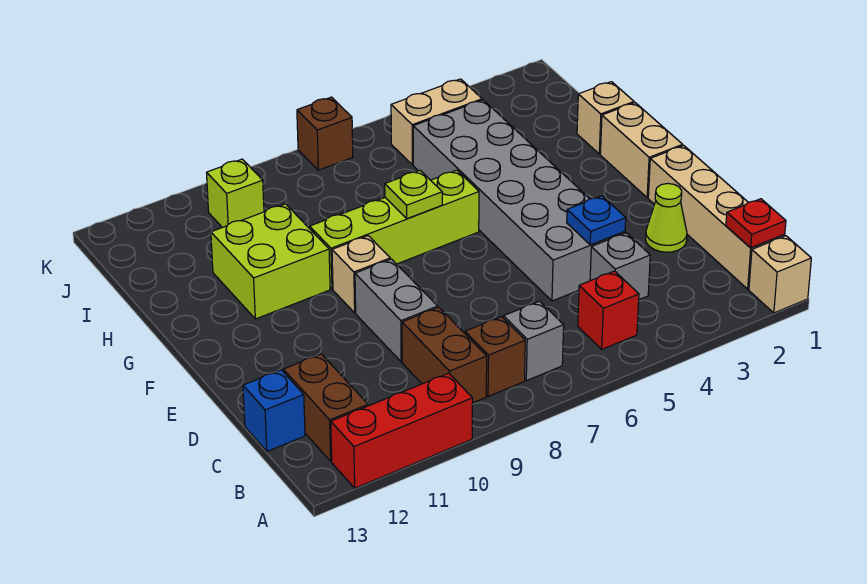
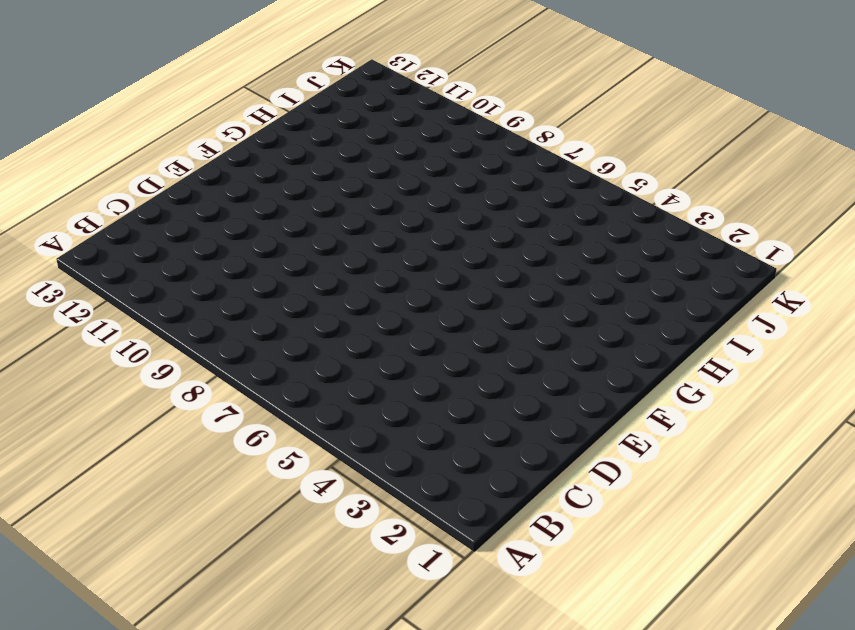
none -> tan 1x1 brick [749,236,811,313]
none -> red 1x3 brick [331,373,473,488]
none -> tan 1x4 brick [648,146,785,289]

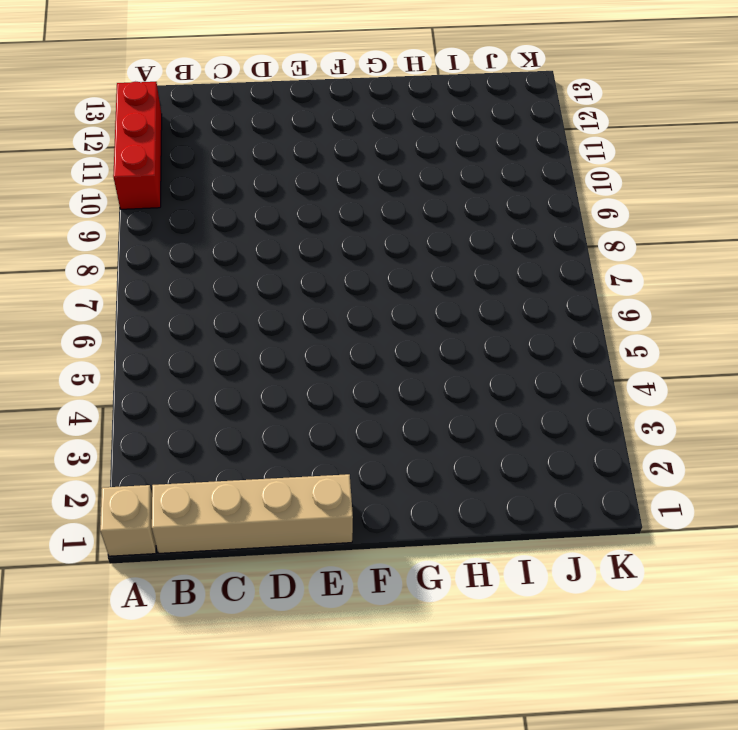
none -> red 1x1 brick [578,271,639,349]
none -> grey 1x1 brick [503,301,564,381]
none -> brown 1x1 brick [465,317,525,396]

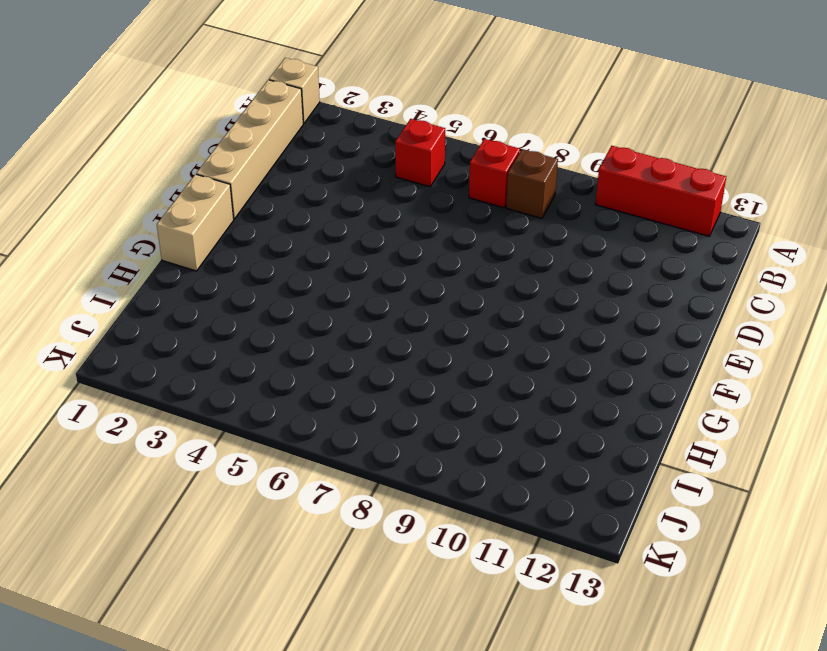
red 1x1 brick [469,139,520,208] -> grey 1x1 brick [503,301,564,381]
none -> brown 1x2 brick [402,307,487,403]
none -> brown 1x2 brick [283,354,368,461]
none -> grey 1x1 brick [590,233,650,300]

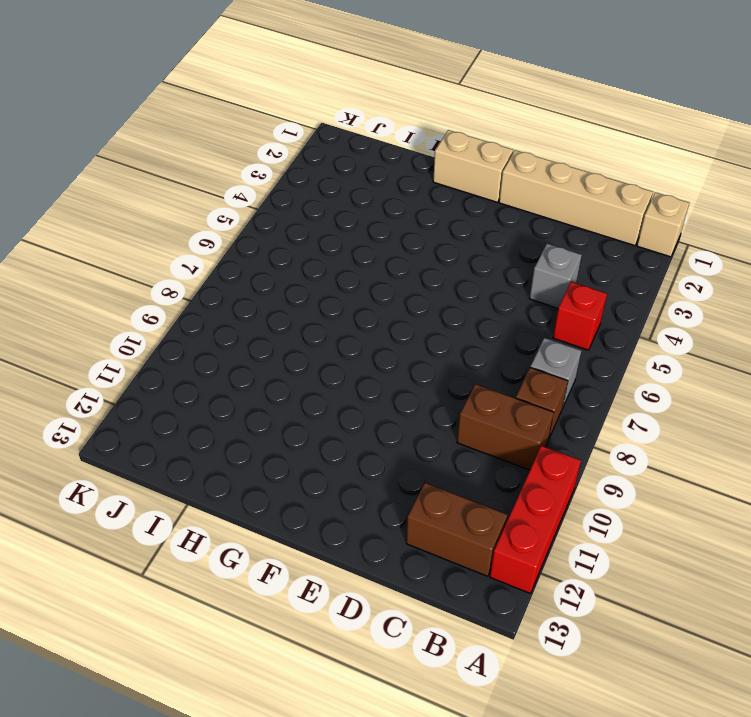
none -> blue 1x1 brick [243,370,305,451]
none -> lime 1x1 cone [645,183,687,252]
none -> grey 2x6 brick [413,100,625,301]

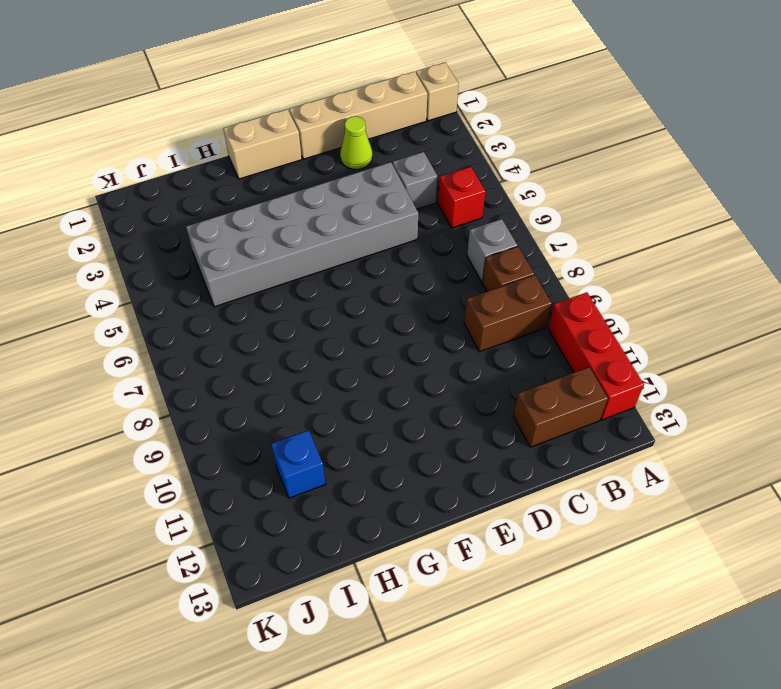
blue 1x1 brick [271,430,325,498] -> blue 1x1 brick moved to [243,370,305,451]
none -> grey 1x2 brick [355,259,438,362]
none -> tan 1x1 brick [332,236,390,313]
none -> lime 1x4 brick [310,170,479,289]

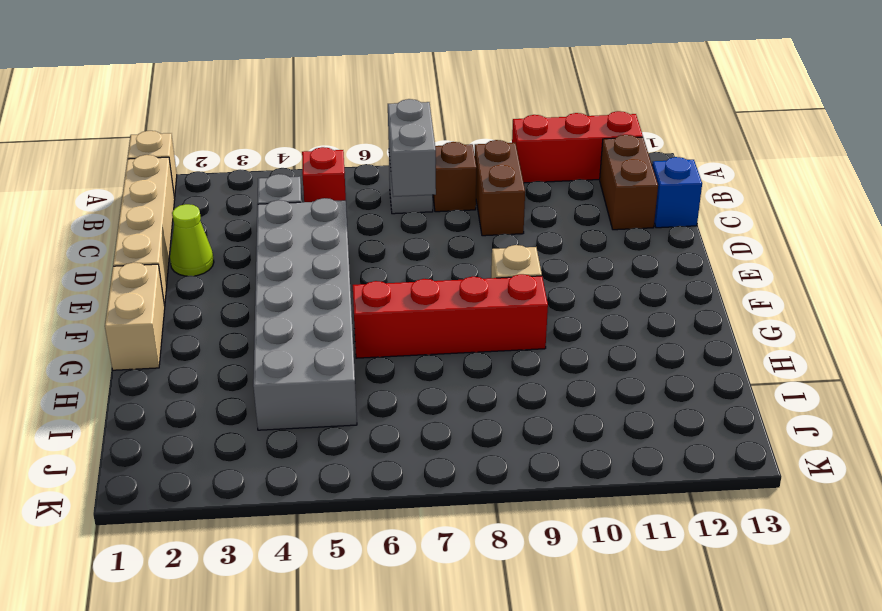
grey 1x2 brick [388,99,436,197] -> grey 1x2 brick moved to [355,259,438,362]
red 1x4 brick [353,274,548,358] -> lime 1x4 brick [310,170,479,289]
none -> lime 2x2 brick [211,204,330,319]
none -> tan 1x1 brick [577,82,634,154]
none -> tan 1x2 brick [391,79,482,165]

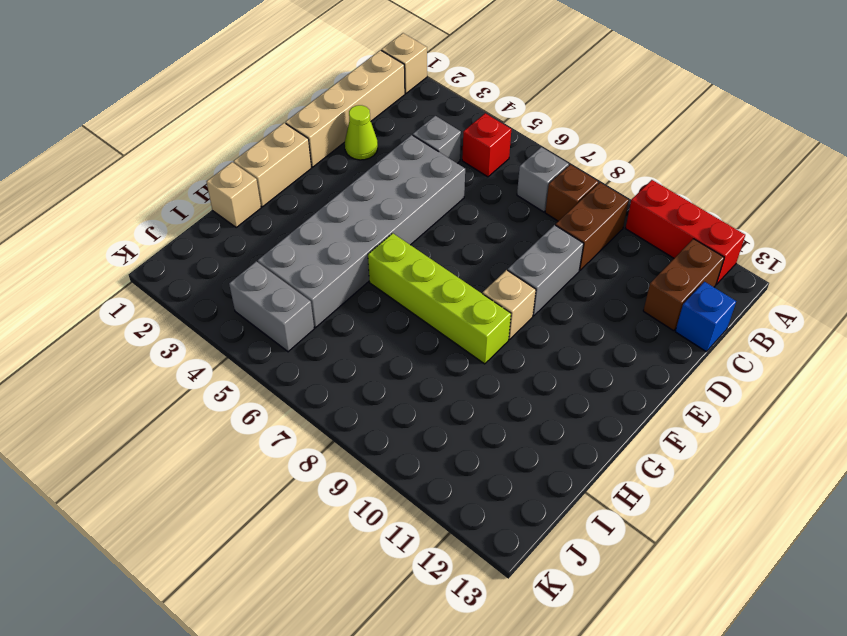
grey 1x2 brick [229,261,314,352] -> tan 1x2 brick [391,79,482,165]
none -> lime 2x2 brick [211,204,330,319]
none -> lime 1x1 brick [207,159,264,228]
none -> brown 1x1 brick [297,97,353,170]

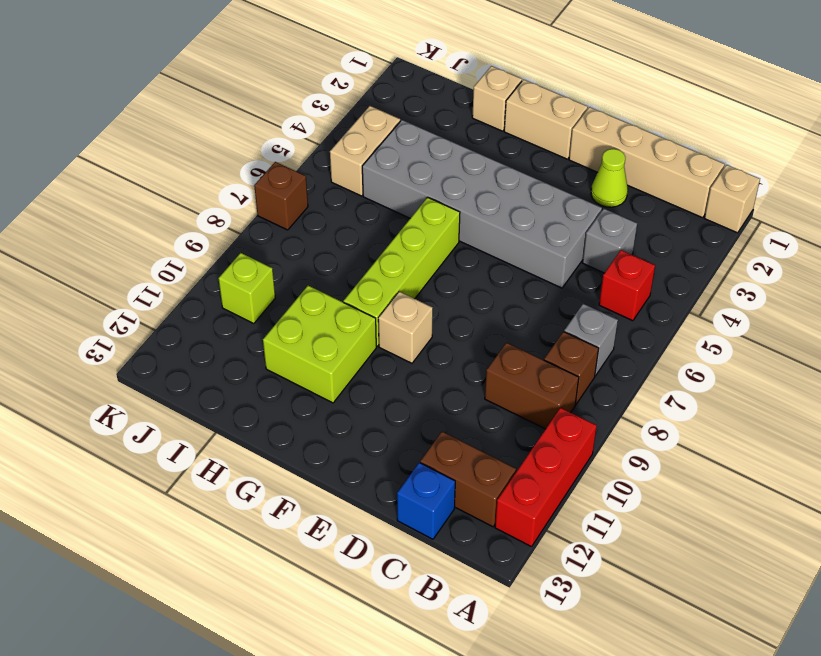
none -> grey 1x2 brick [355,259,438,362]
none -> red 1x1 plate [726,199,786,248]
none -> blue 1x1 plate [567,196,626,245]

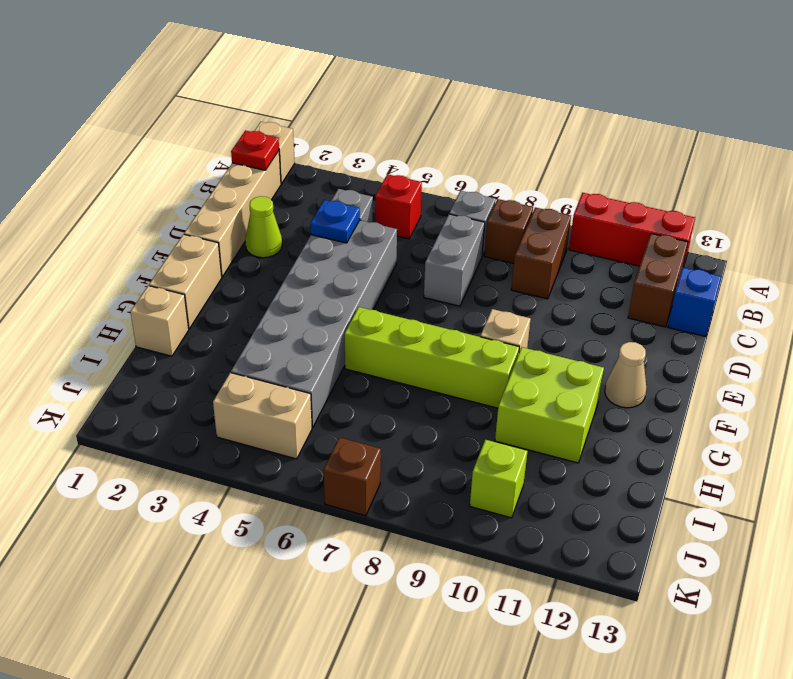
grey 1x2 brick [424,214,485,306] -> grey 1x2 brick moved to [355,259,438,362]
tan 1x1 cone [605,342,646,408] -> none
none -> lime 1x1 plate [385,171,442,219]

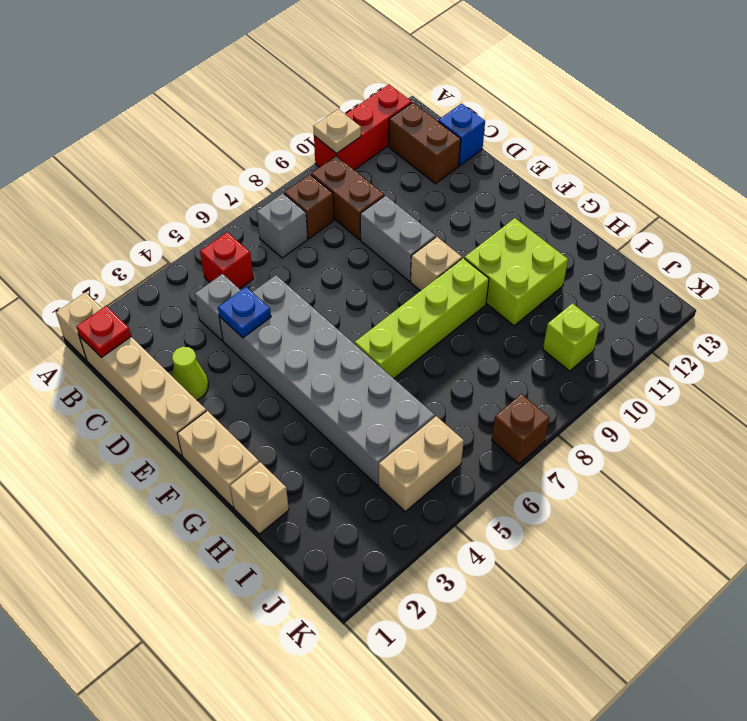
tan 1x1 plate [313,109,361,154] -> none
none -> lime 1x1 plate [385,171,442,219]

